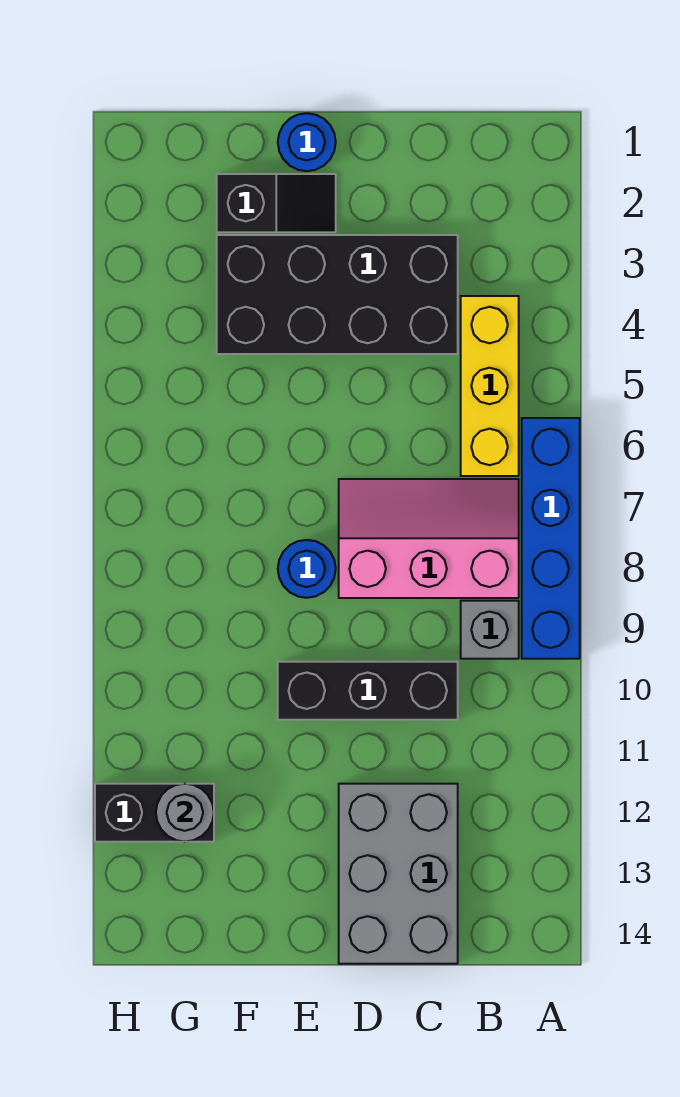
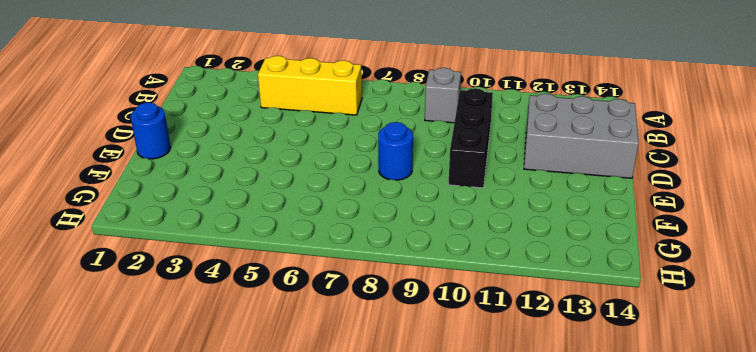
none -> blue 1x4 brick [522,418,580,659]
none -> pink 2x3 slope [339,479,519,598]
none -> black 2x4 brick [217,235,458,354]

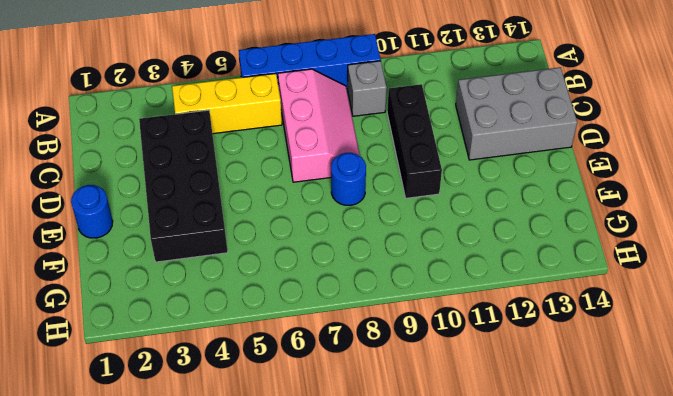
pink 2x3 slope [278,69,360,182] -> pink 2x3 slope turned to [339,479,519,598]
none -> black 1x2 slope [217,174,336,232]
none -> black 1x2 brick [95,784,214,842]
none -> grey 1x1 round brick [156,784,214,842]

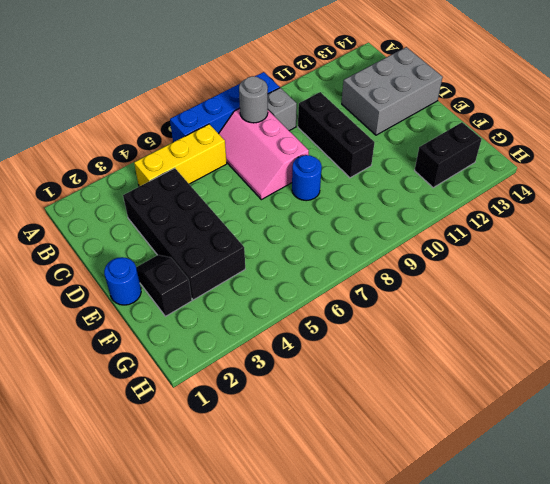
grey 1x1 round brick [239,76,268,123] -> grey 1x1 round brick moved to [156,784,214,842]
black 1x2 brick [415,122,482,188] -> black 1x2 brick turned to [95,784,214,842]

